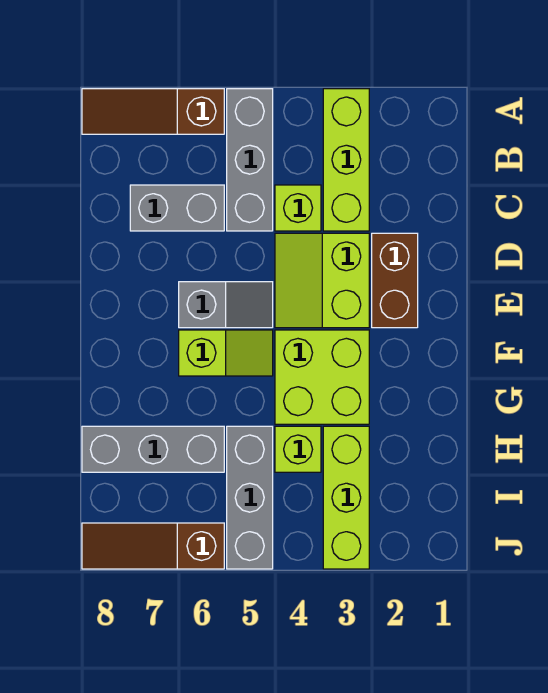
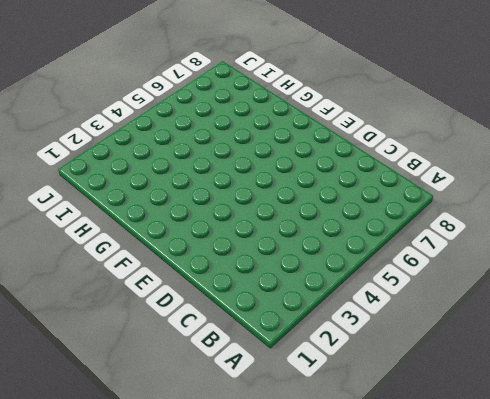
none -> lime 1x3 brick [323,89,369,231]
none -> grey 1x3 brick [227,89,273,231]
none -> brown 1x3 slope [82,89,224,134]

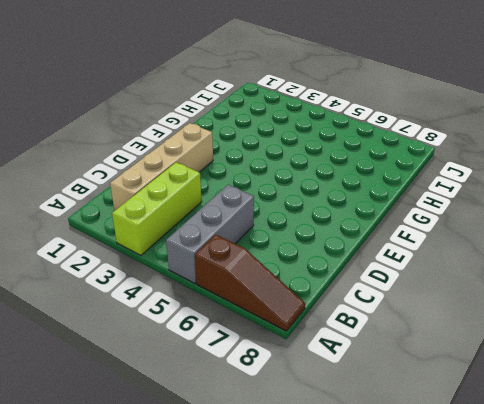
tan 1x4 brick [110,123,213,211] -> brown 1x2 brick [372,233,418,328]
none -> lime 1x1 brick [275,185,321,231]
none -> grey 1x2 brick [130,185,224,231]
none -> lime 2x2 slope [275,233,369,328]

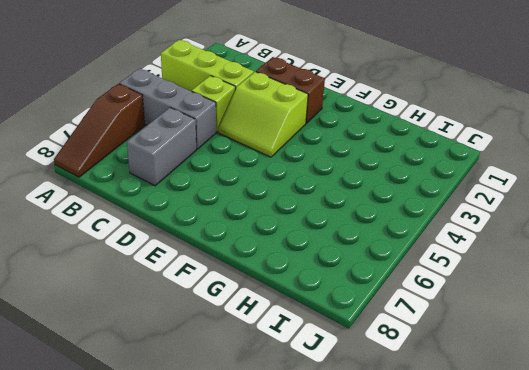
none -> grey 1x2 slope [179,282,273,328]
none -> lime 2x2 brick [275,330,369,424]
none -> lime 1x2 slope [179,330,273,376]

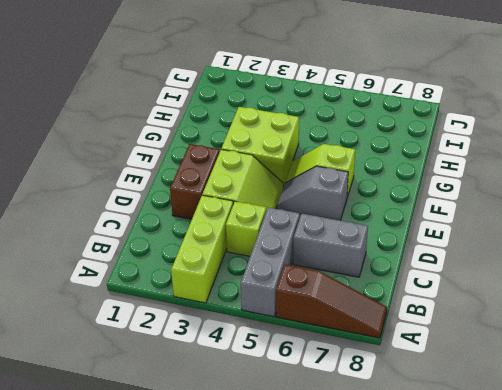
none -> lime 1x3 brick [323,426,369,569]
none -> lime 1x1 brick [275,426,321,472]
none -> grey 1x3 brick [227,426,273,569]

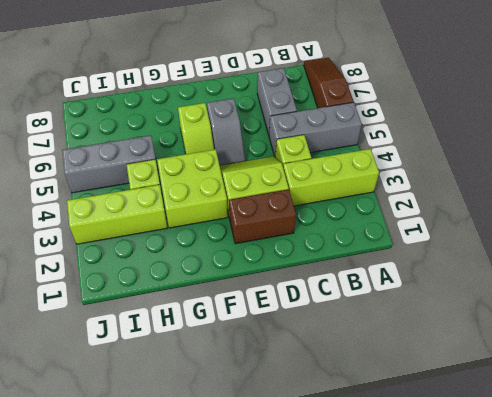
none -> grey 1x3 brick [82,426,224,472]
none -> brown 1x3 slope [82,523,224,569]

